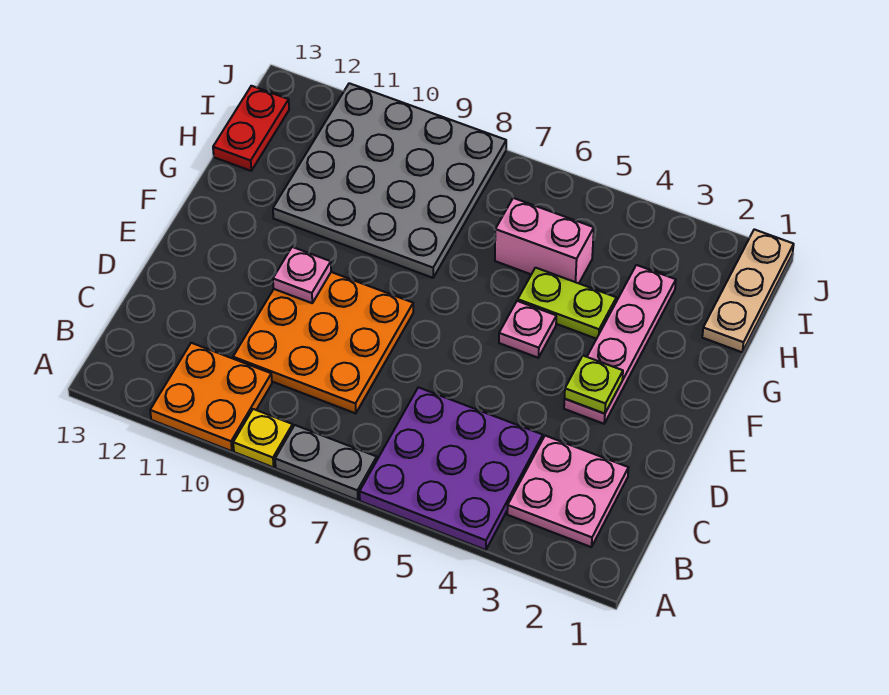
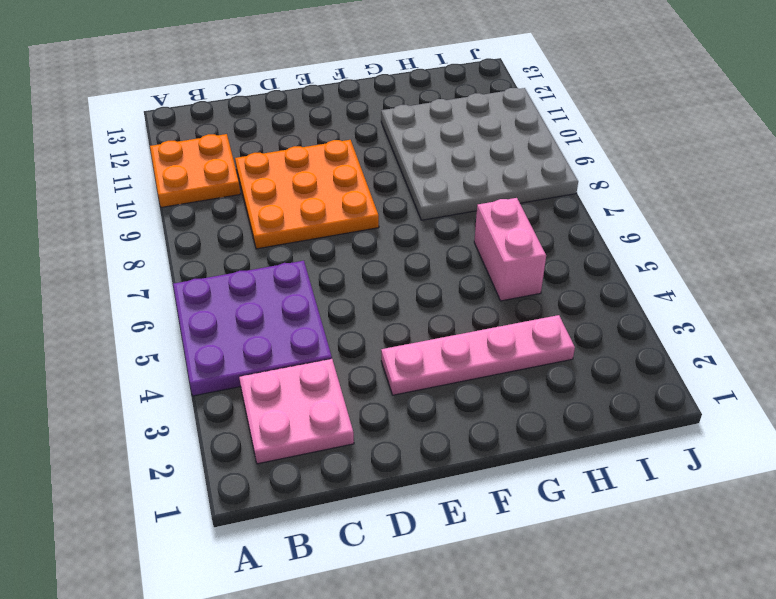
none -> grey 1x2 plate [275,425,377,500]
none -> yellow 1x1 plate [233,409,293,467]
none -> pink 1x1 plate [499,301,556,358]

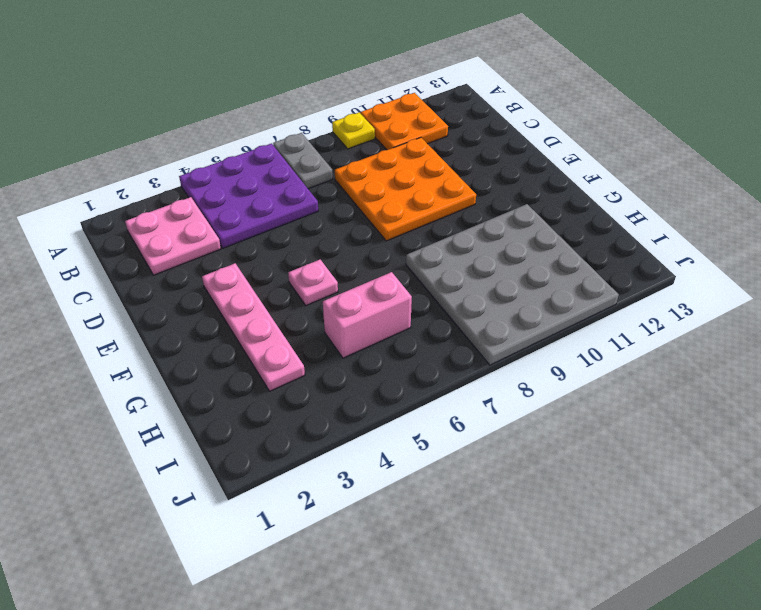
grey 1x2 plate [273,133,333,189] -> grey 1x2 plate turned to [275,425,377,500]
none -> lime 1x2 plate [518,268,616,339]
none -> tan 1x3 plate [702,229,794,352]
none -> red 1x2 plate [213,86,289,171]

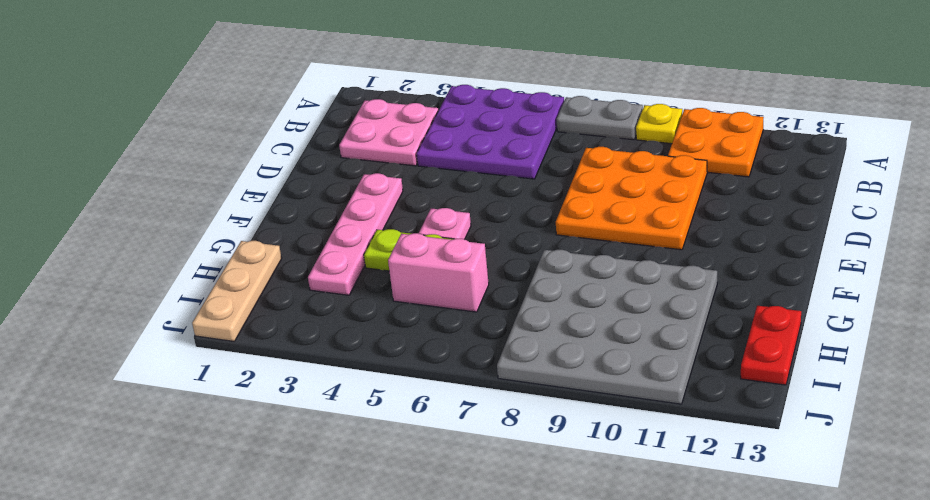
none -> lime 1x1 plate [565,356,623,414]
none -> pink 1x1 plate [273,247,331,303]

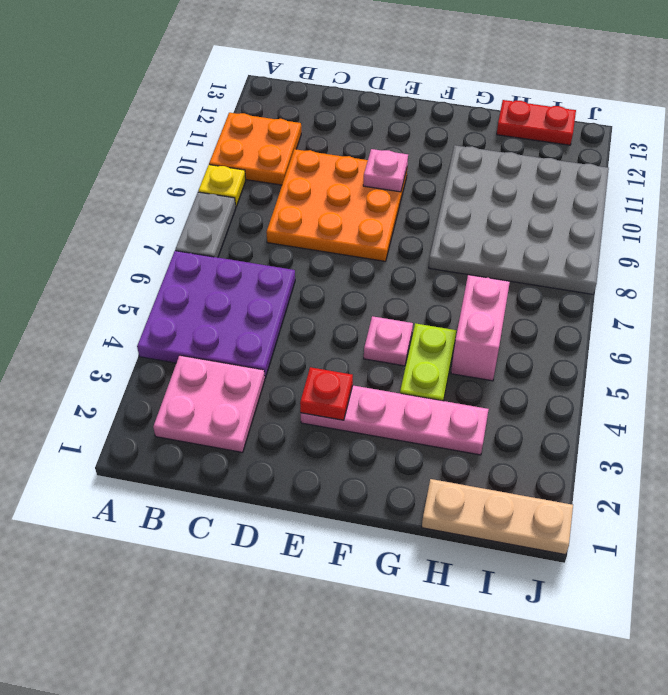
red 1x1 plate [300,367,353,420] -> lime 1x1 plate [565,356,623,414]

